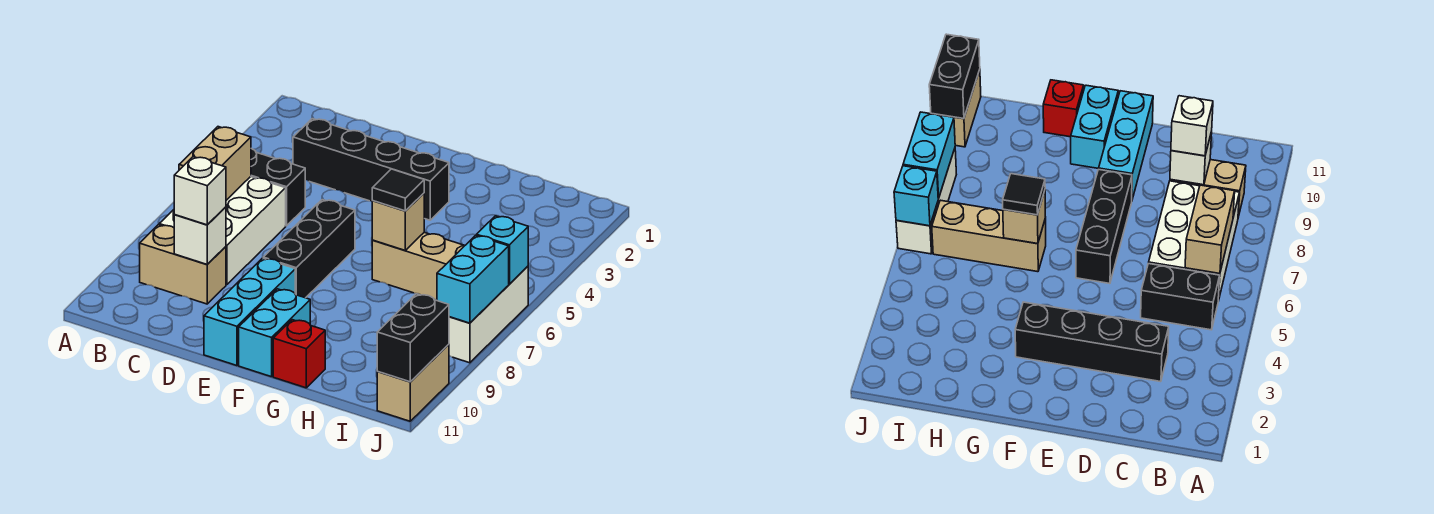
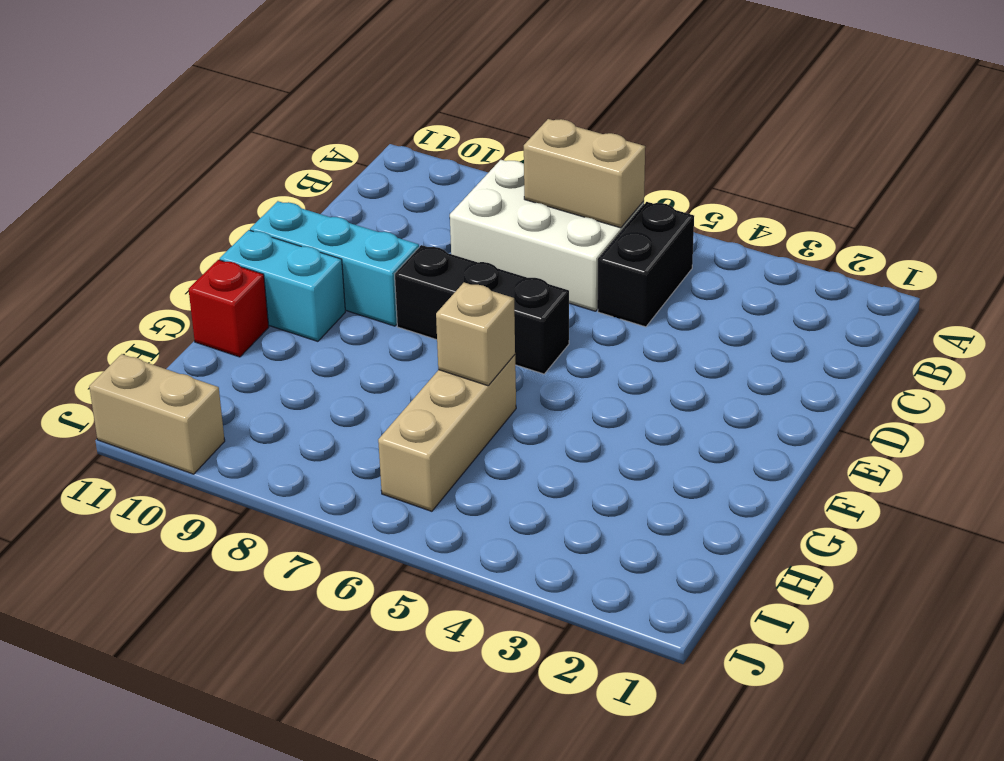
none -> tan 1x2 brick [140,225,226,304]
none -> black 1x4 brick [293,119,449,220]
none -> white 1x3 brick [449,266,528,363]

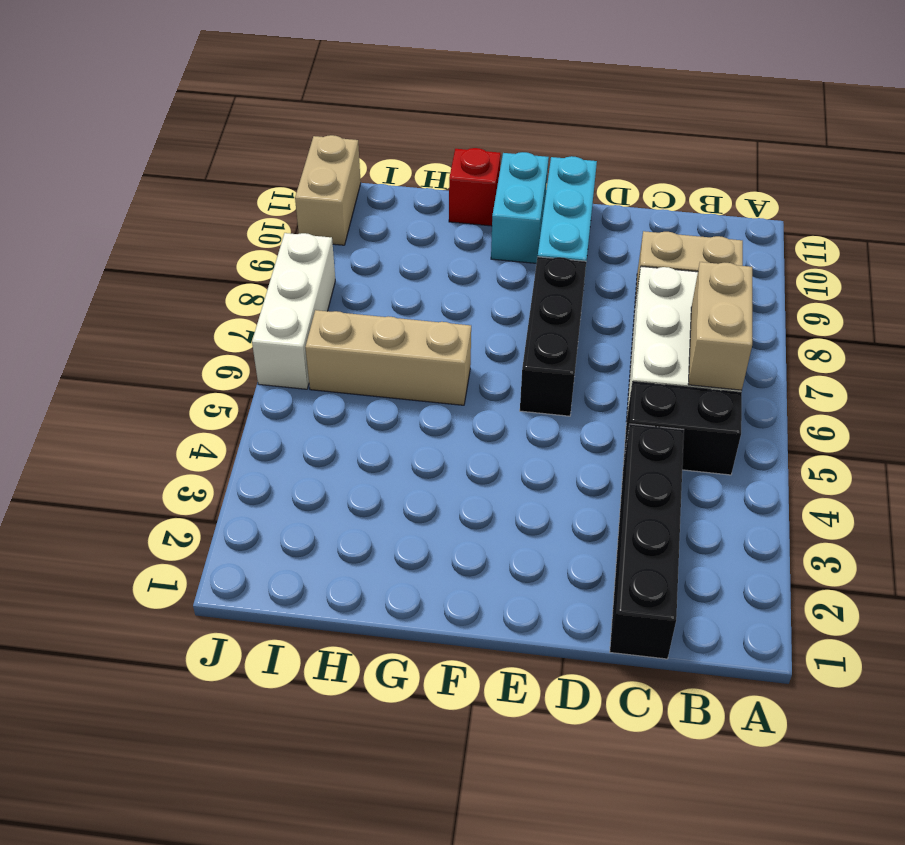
black 1x4 brick [610,424,684,659] -> black 1x4 brick turned to [293,119,449,220]
none -> white 1x1 brick [174,207,226,264]
none -> tan 1x1 brick [372,193,424,250]
none -> cyan 1x1 brick [477,216,528,284]

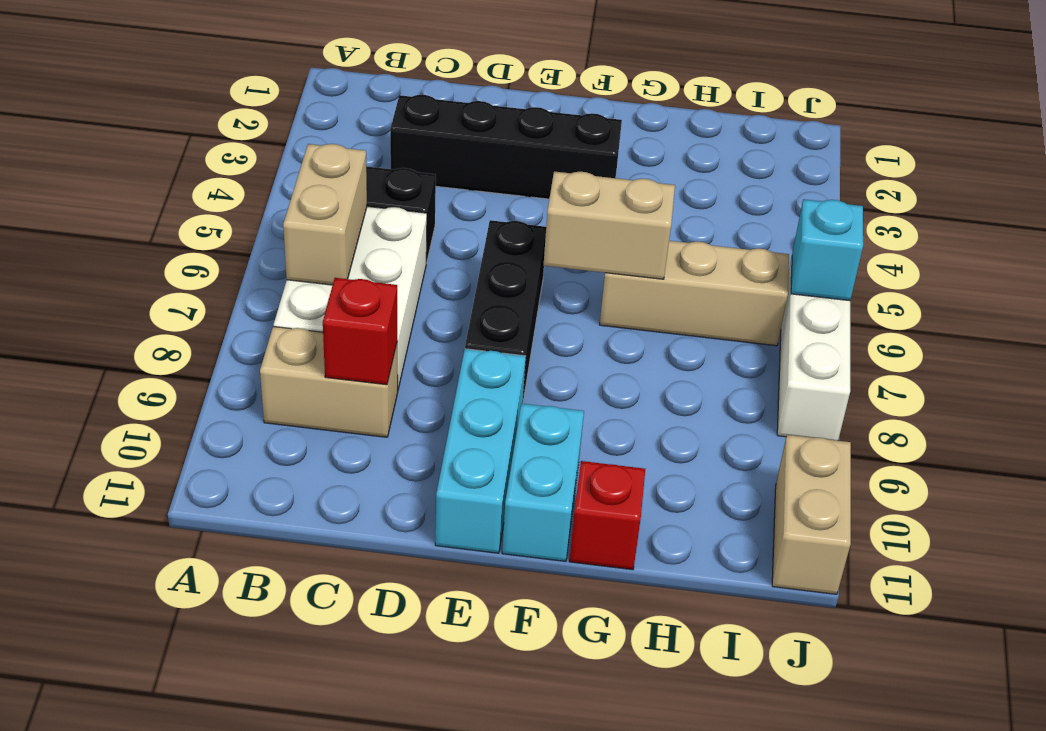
red 1x1 brick [323,278,397,385] -> white 1x1 brick [174,207,226,264]
tan 1x2 brick [544,172,675,279] -> tan 1x1 brick [372,193,424,250]
none -> cyan 1x2 brick [437,235,509,323]
none -> black 1x2 brick [377,294,449,382]
none -> white 1x1 brick [174,157,226,225]

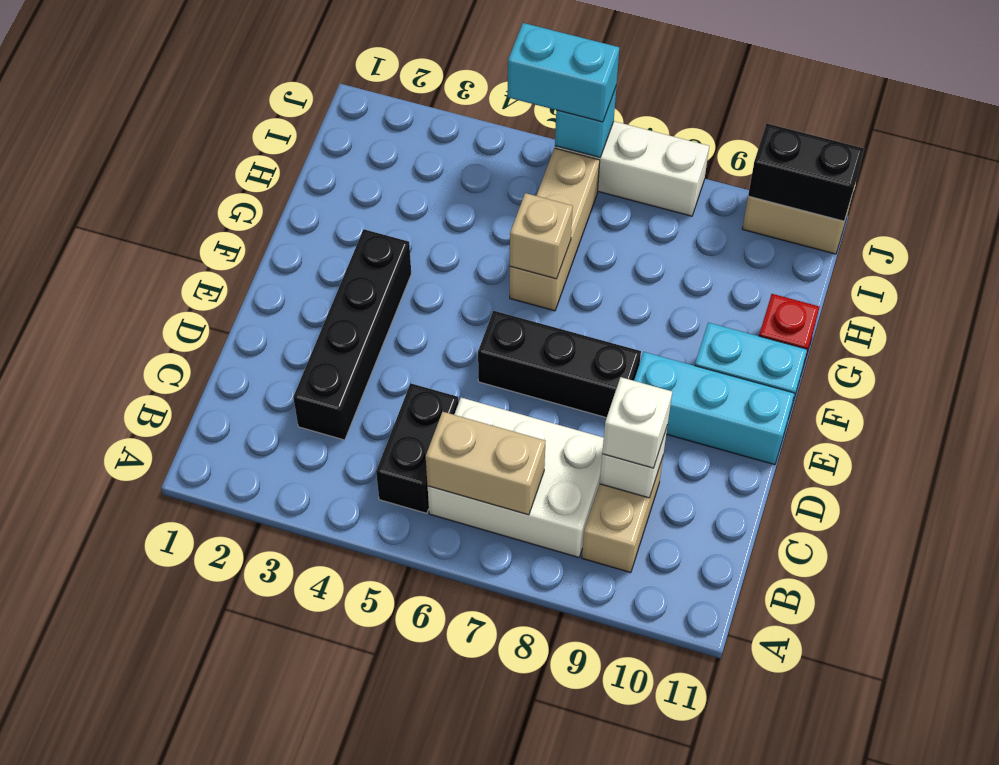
cyan 1x2 brick [508,23,619,122] -> cyan 1x2 brick moved to [437,235,509,323]
none -> black 1x1 tile [372,169,424,211]

